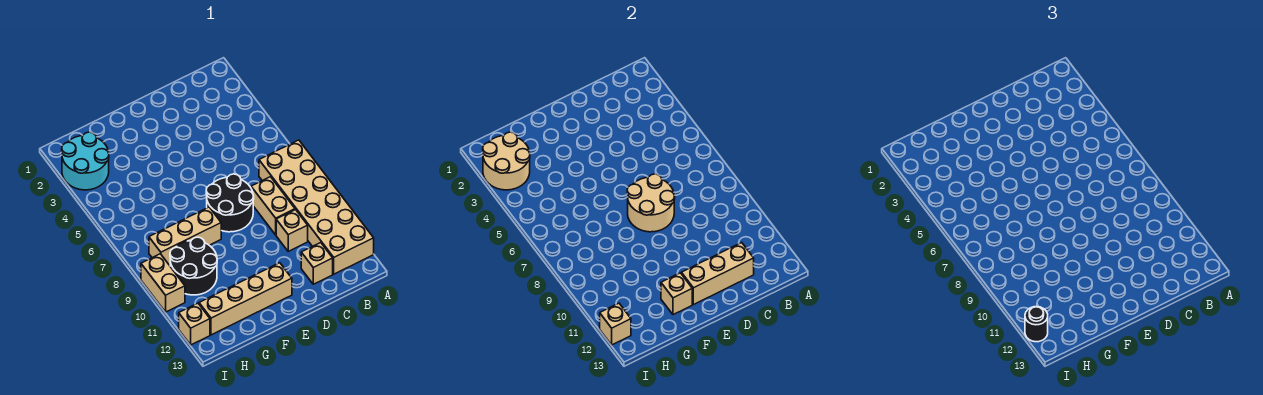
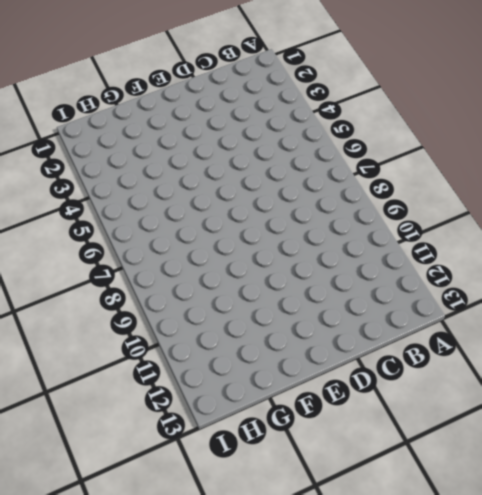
none -> tan 2x6 brick [259,140,374,274]
none -> tan 1x2 brick [251,177,295,235]
none -> tan 1x1 brick [276,210,308,251]

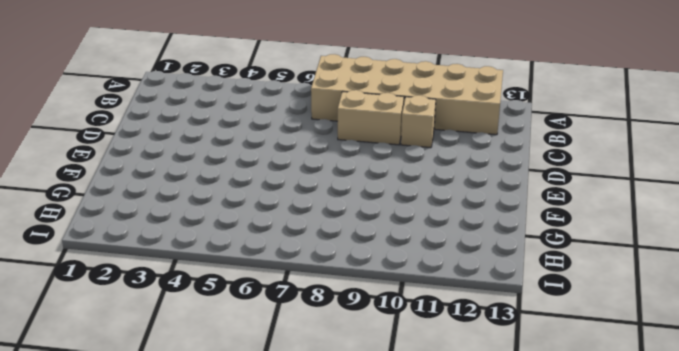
none -> tan 1x1 brick [301,243,333,284]
none -> black 2x2 round brick [206,174,254,232]
none -> tan 1x4 brick [199,263,292,335]

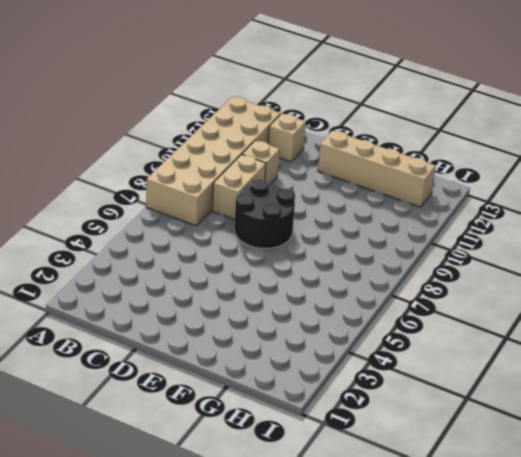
none -> tan 1x3 brick [149,207,221,265]
none -> black 2x2 round brick [170,237,217,295]
none -> cyan 2x2 round brick [62,132,109,190]

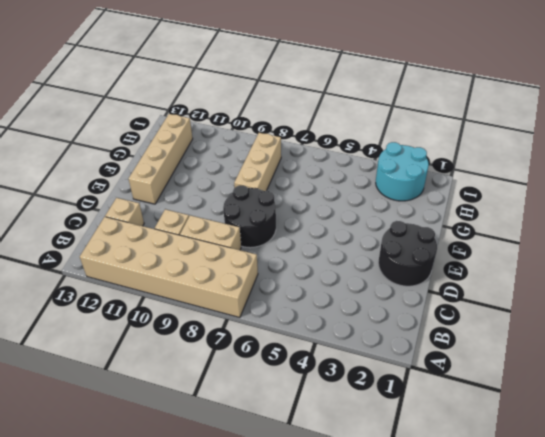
black 2x2 round brick [378,221,437,286] -> black 2x2 round brick moved to [170,237,217,295]
none -> tan 1x2 brick [141,254,185,312]
none -> tan 1x1 brick [179,303,210,345]
none -> tan 1x3 brick [681,243,754,305]

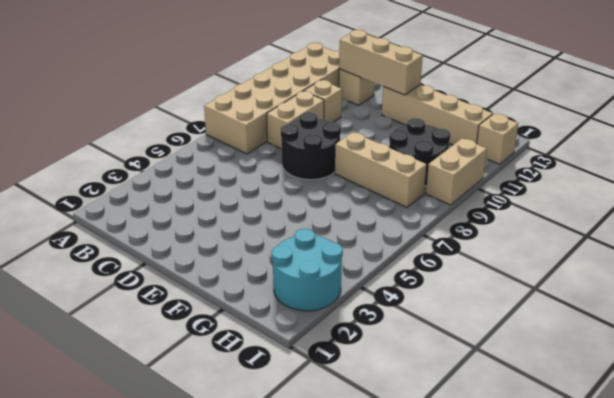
none -> tan 2x2 round brick [627,174,675,232]
none -> tan 1x1 brick [661,273,692,315]
none -> tan 2x2 round brick [483,132,530,190]

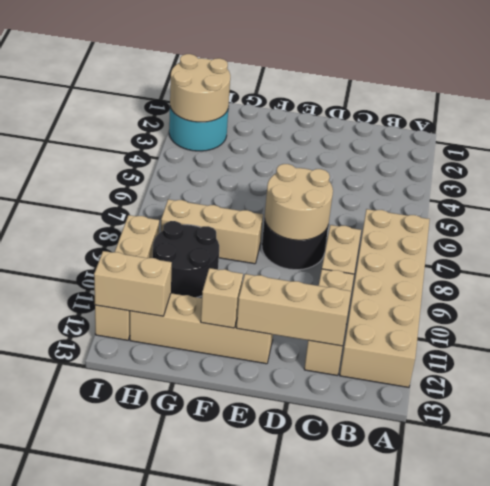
tan 1x2 brick [94,251,172,316] -> tan 1x1 brick [600,303,631,345]
none -> black 1x1 round brick [1025,307,1048,342]

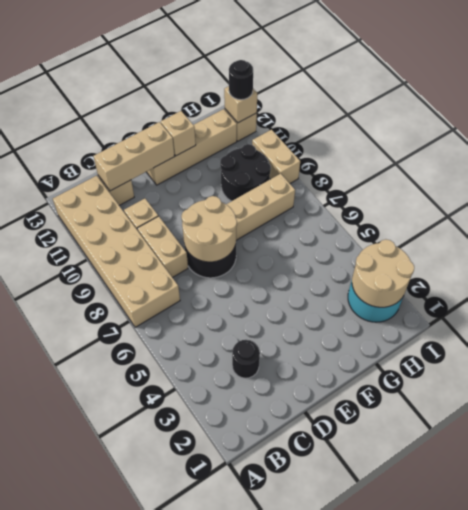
black 1x1 round brick [232,340,260,378] -> none

